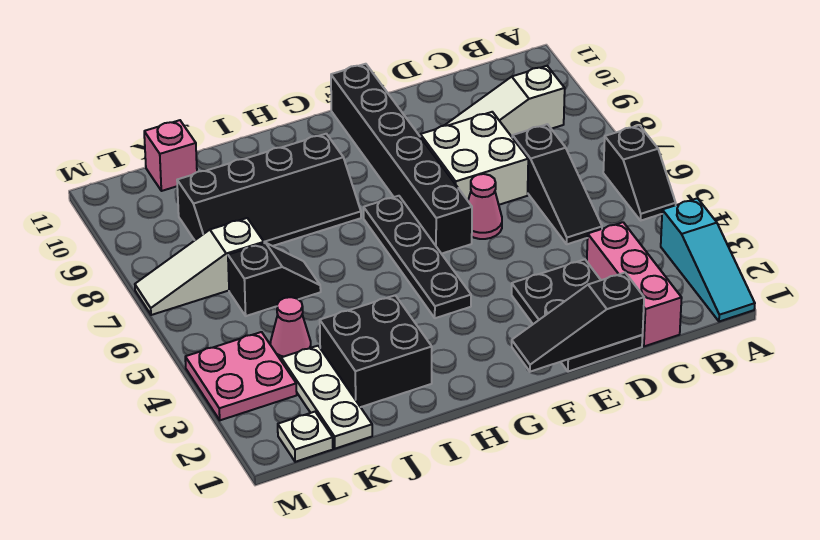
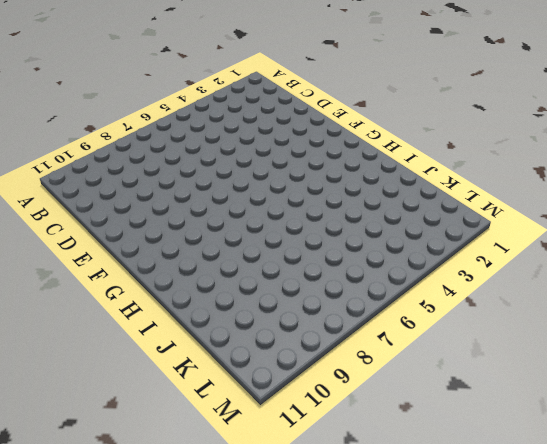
none -> cyan 1x3 slope [661,198,755,322]
none -> black 1x2 slope [603,125,676,221]
none -> white 1x3 slope [444,66,565,137]

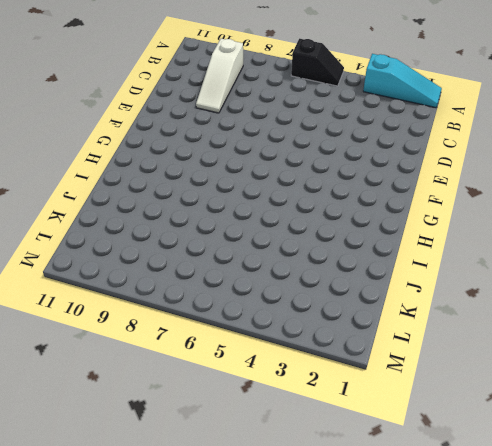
none -> pink 1x3 brick [587,222,682,346]
none -> black 1x3 slope [512,124,602,244]
none -> black 2x3 plate [512,259,643,372]

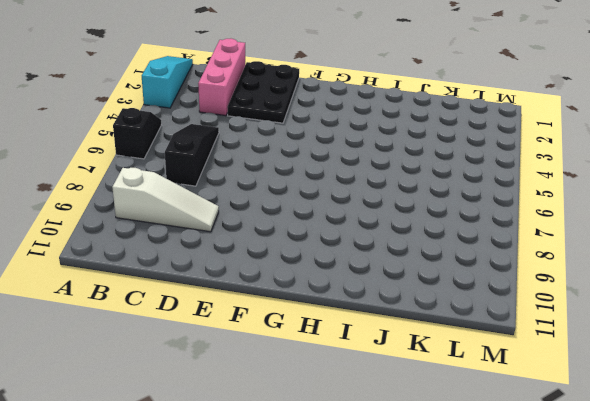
none -> white 2x2 brick [420,112,528,205]
none -> pink 1x1 cone [468,174,502,239]
none -> black 1x6 brick [331,64,472,254]

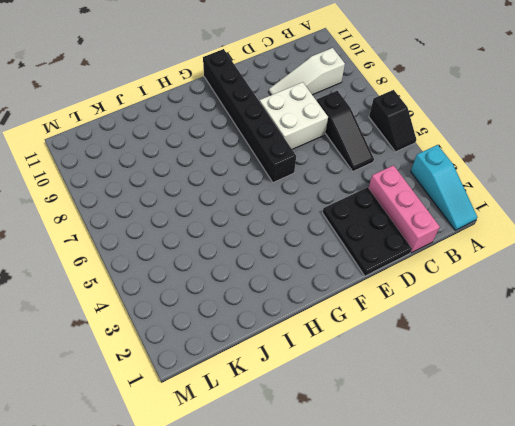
none -> pink 1x1 cone [468,174,502,239]
none -> black 1x4 plate [364,196,471,318]
none -> black 2x4 slope [177,134,361,246]

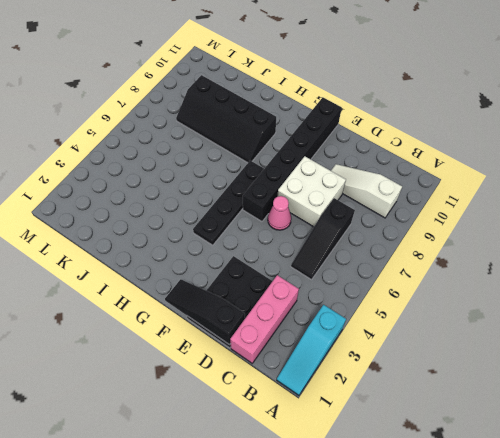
none -> black 1x2 slope [603,125,676,221]
none -> black 2x2 brick [320,295,432,407]
none -> black 1x2 slope [228,243,321,316]

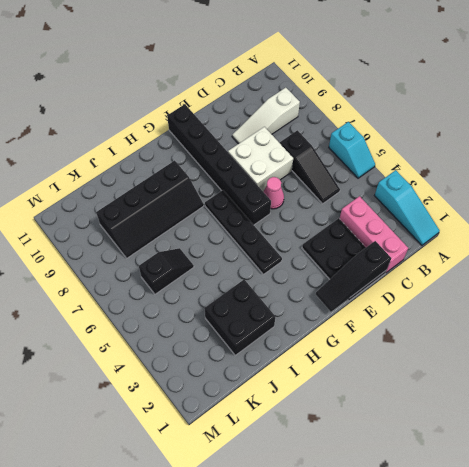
cyan 1x2 slope [329,122,375,178] -> black 1x2 slope [603,125,676,221]
none -> white 1x3 plate [281,346,372,449]
none -> pink 1x1 cone [270,297,311,360]
none -> white 1x3 slope [135,218,264,315]

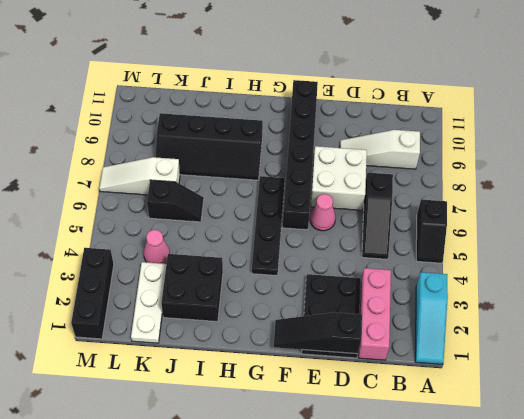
black 1x3 brick [71,248,114,339] -> pink 2x2 plate [185,332,297,420]
none -> pink 1x1 brick [144,120,197,191]
none -> white 1x1 plate [278,412,333,462]

